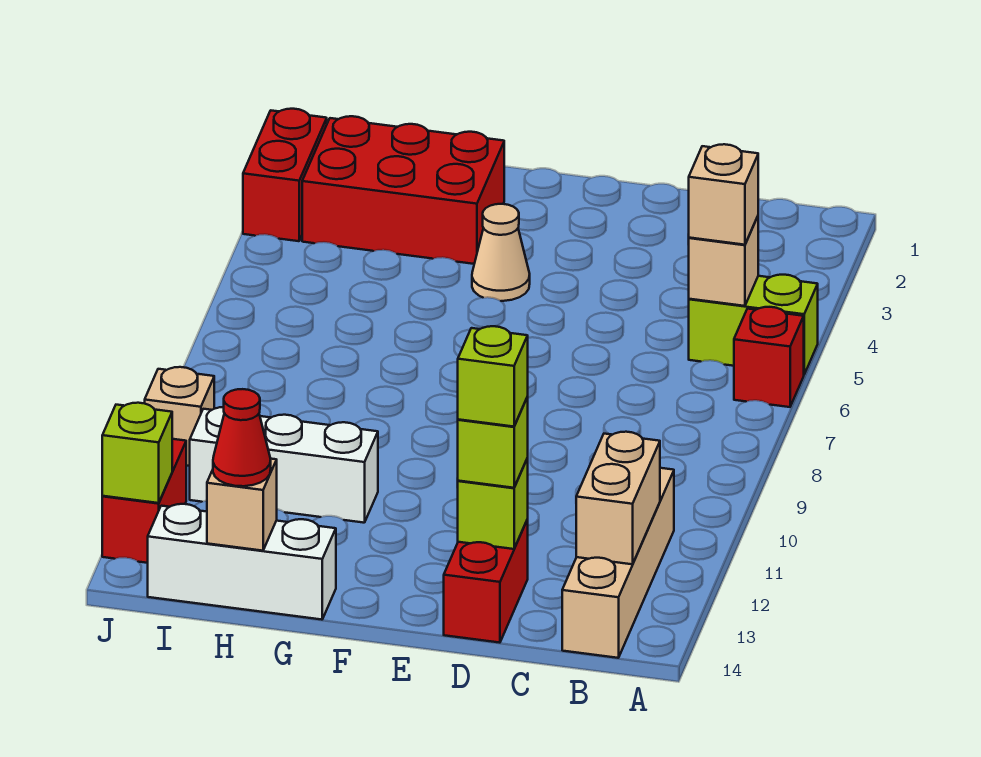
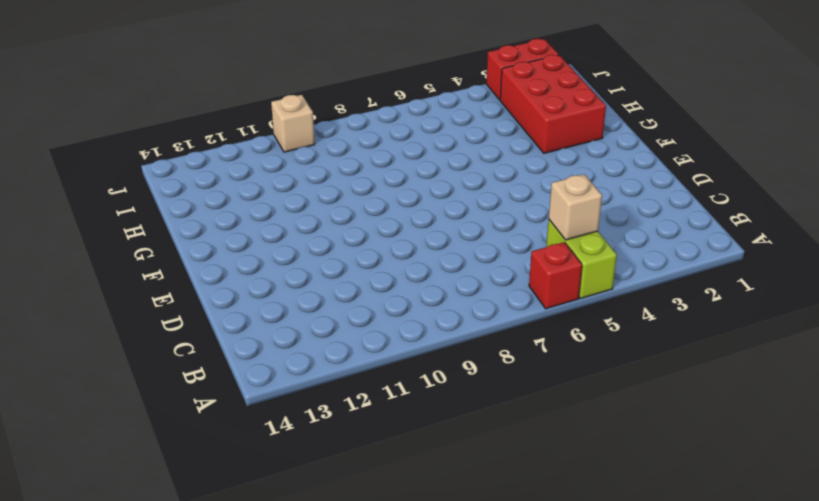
none -> tan 1x4 brick [562,468,674,658]
none -> red 1x2 brick [444,519,528,643]
none -> tan 1x1 cone [472,204,530,301]

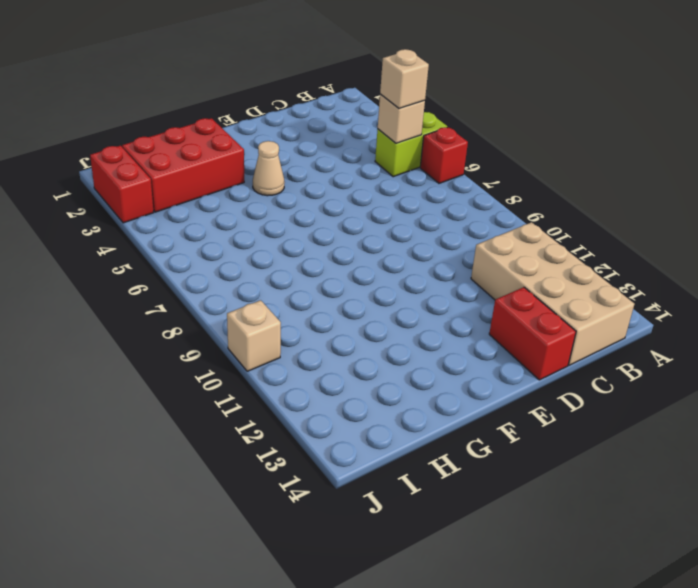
tan 2x4 brick [471,222,634,365] -> tan 1x4 brick [562,468,674,658]
none -> white 1x3 brick [190,407,378,523]
none -> white 1x3 brick [148,504,336,620]
none -> red 1x2 brick [102,439,186,563]

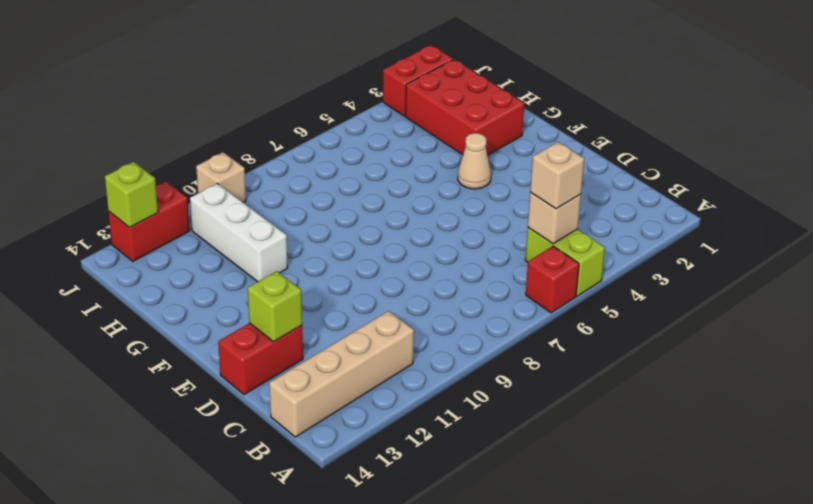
none -> white 1x3 brick [148,504,336,620]
none -> tan 1x2 brick [576,432,660,564]
none -> tan 1x1 brick [207,459,277,551]

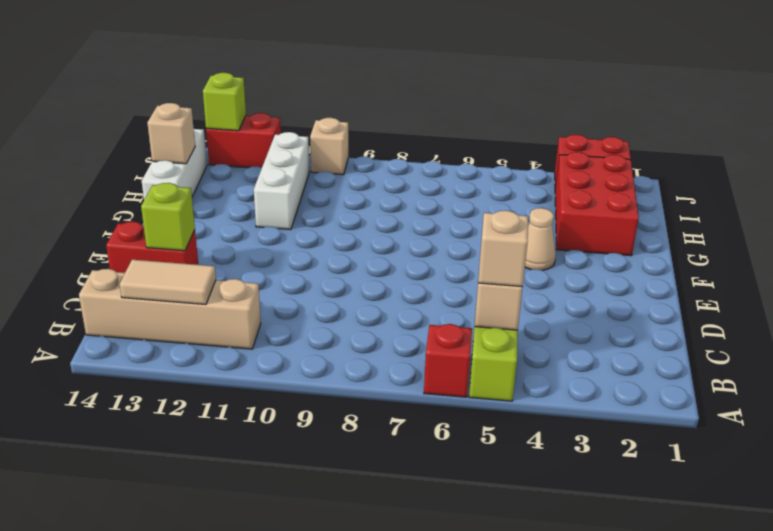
tan 1x2 tile [120,260,216,305] -> tan 1x2 brick [576,432,660,564]
none -> lime 1x1 brick [458,397,528,488]
none -> red 1x1 cone [213,389,271,486]
none -> lime 1x1 brick [458,326,528,427]

